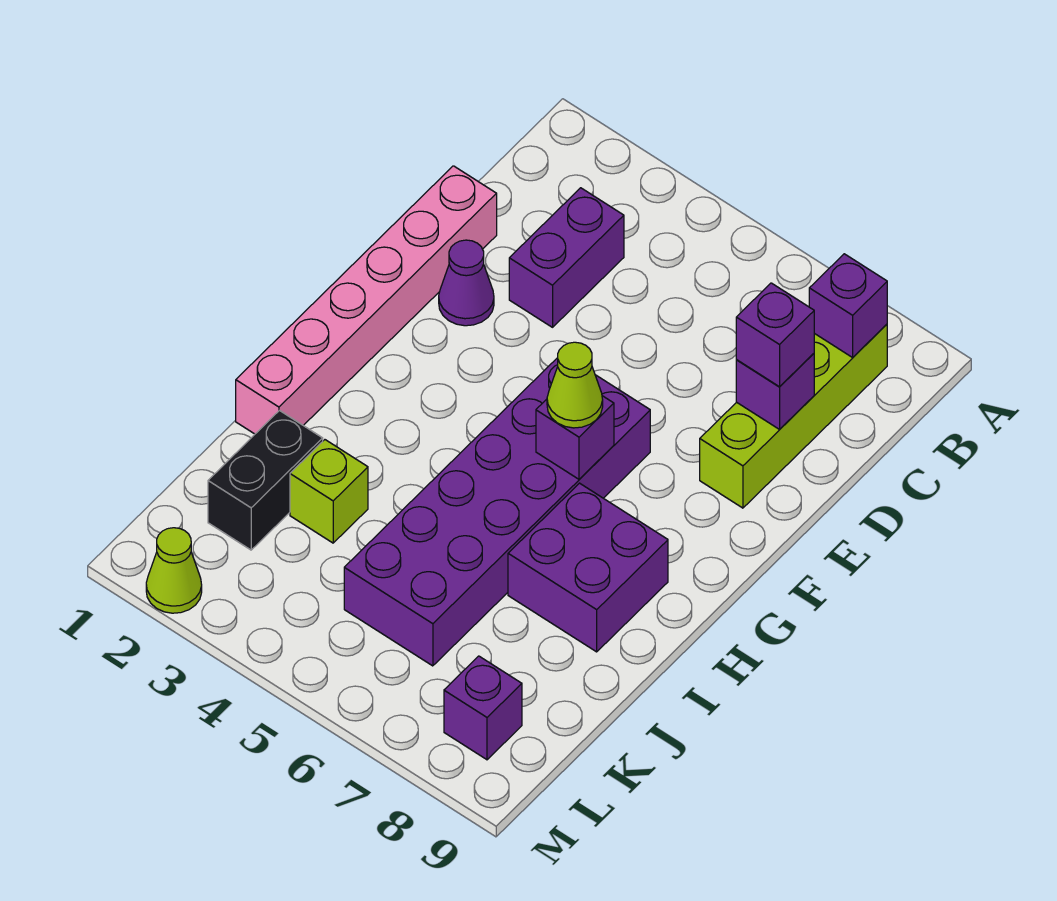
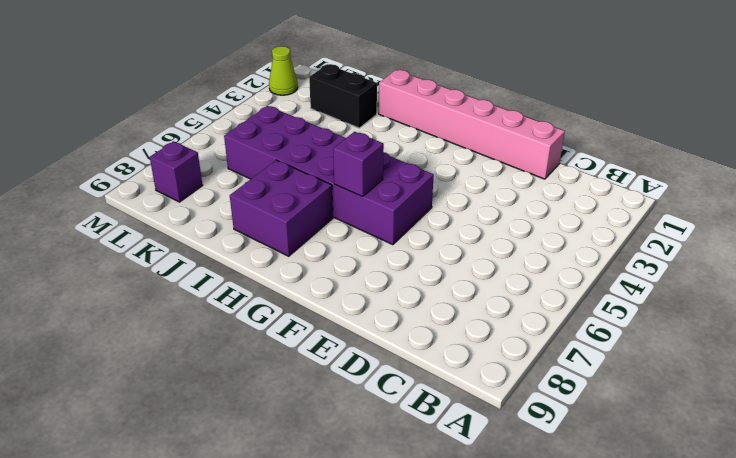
none -> lime 1x4 brick [700,324,887,508]
none -> purple 1x2 brick [509,188,624,327]
none -> purple 1x1 cone [439,240,494,326]

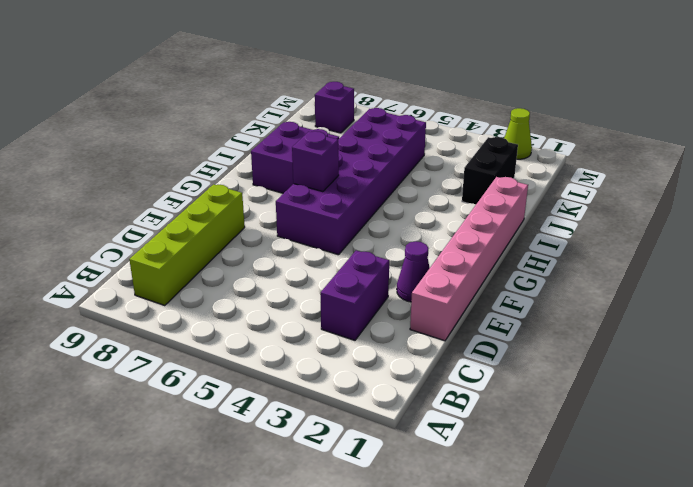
none -> lime 1x1 brick [290,440,368,543]
none -> purple 1x1 brick [809,254,887,357]
none -> purple 1x1 brick [736,354,814,429]

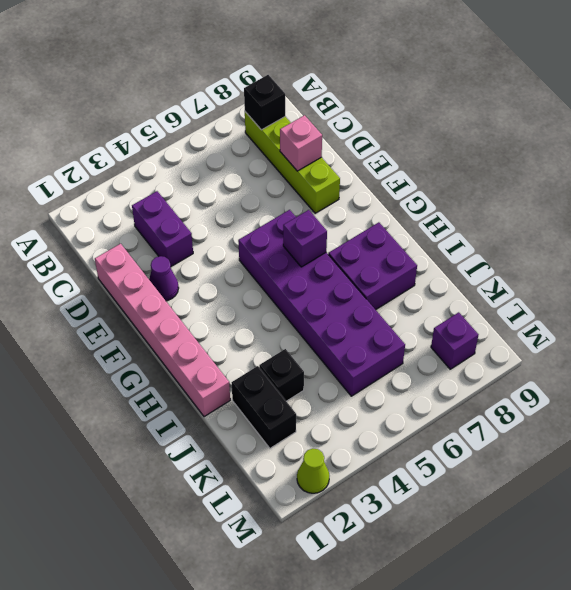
black 1x1 brick [244,75,285,130] -> purple 1x1 brick [809,254,887,357]
pink 1x1 brick [280,115,322,171] -> purple 1x1 brick [736,354,814,429]
black 1x1 brick [259,349,304,401] -> lime 1x1 brick [290,440,368,543]
none -> purple 1x1 brick [736,283,814,387]
none -> lime 1x1 cone [547,342,603,428]

